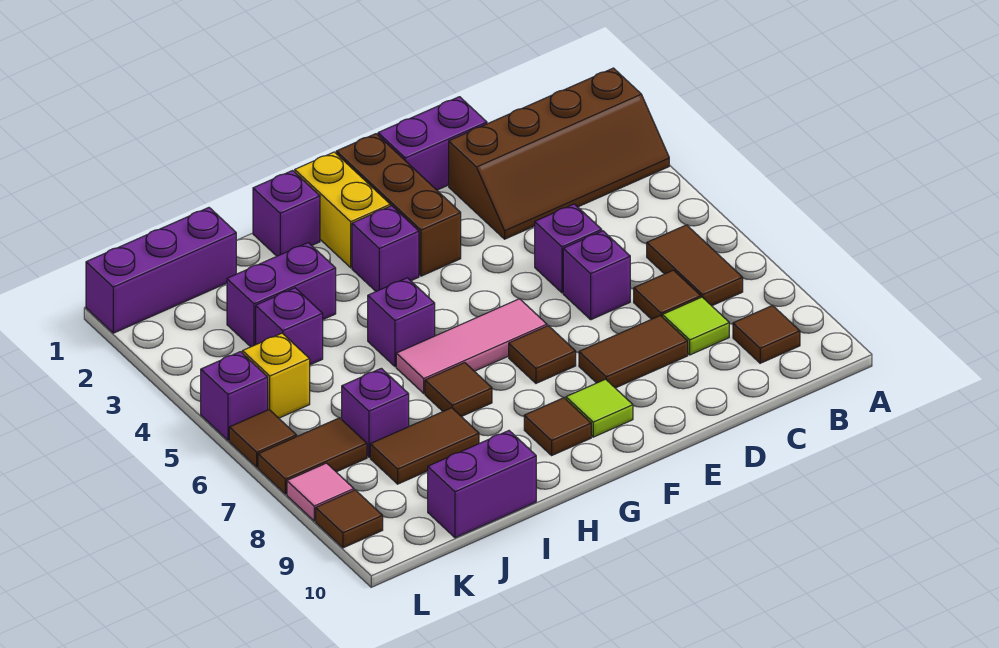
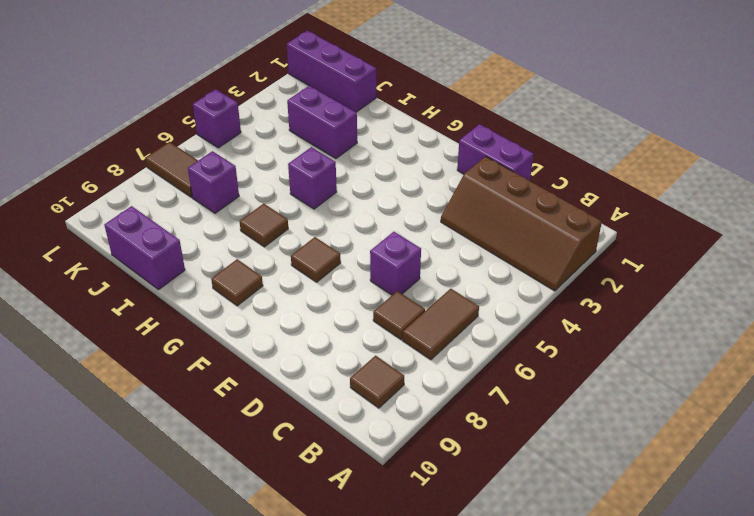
none -> lime 1x1 tile [662,297,729,355]
none -> purple 1x1 brick [535,204,602,293]
none -> brown 1x2 tile [579,316,688,388]
none -> brown 1x3 brick [336,134,461,276]

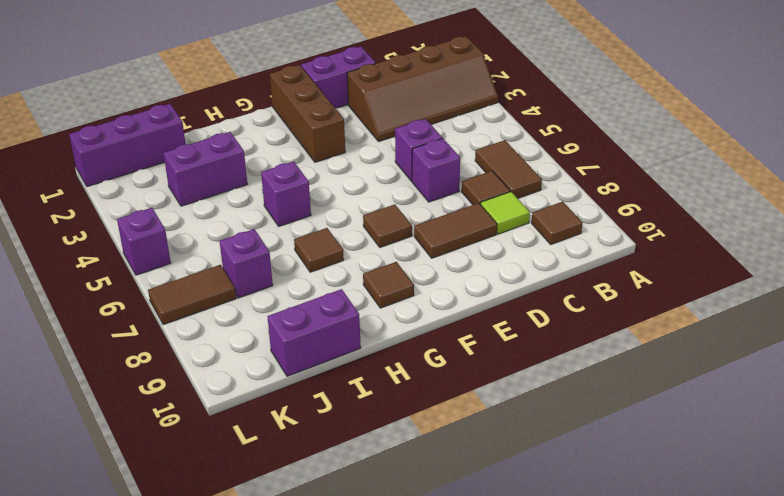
none -> pink 1x3 tile [396,299,547,393]
none -> lime 1x1 tile [566,379,633,437]
none -> yellow 1x2 brick [295,152,390,268]
none -> purple 1x1 brick [352,206,419,291]

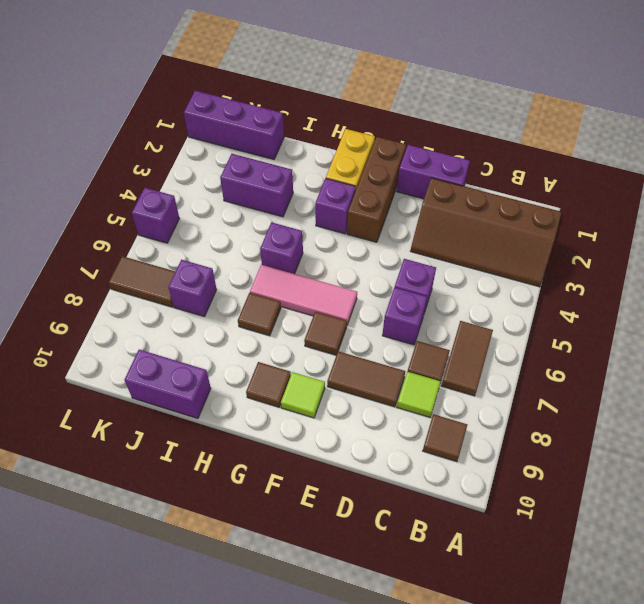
none -> purple 1x1 brick [253,171,320,256]
none -> brown 1x2 tile [370,408,479,484]
none -> purple 1x1 brick [256,288,323,365]
none -> yellow 1x1 brick [242,333,310,418]

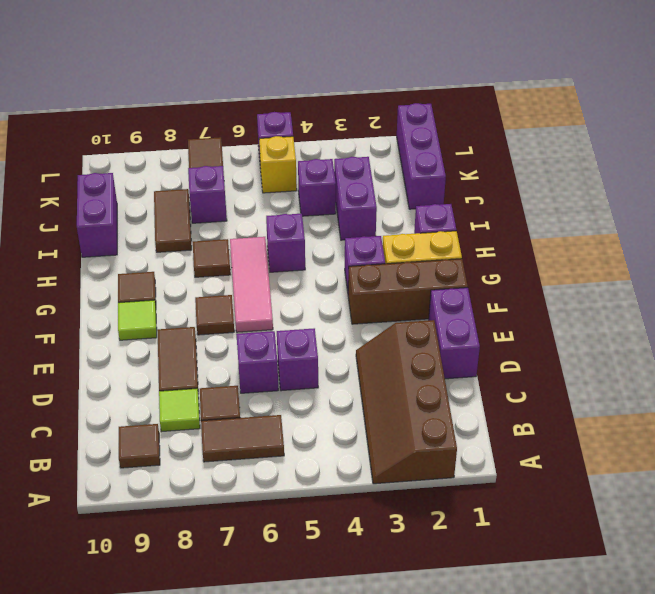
none -> brown 1x1 tile [229,410,297,467]
none -> pink 1x1 tile [287,463,354,521]
none -> brown 1x1 tile [316,490,383,548]

